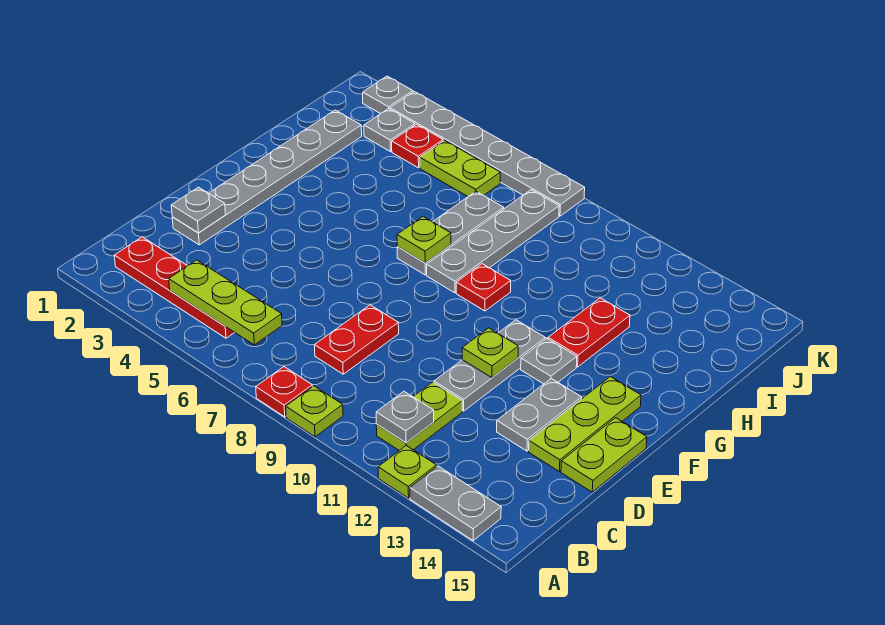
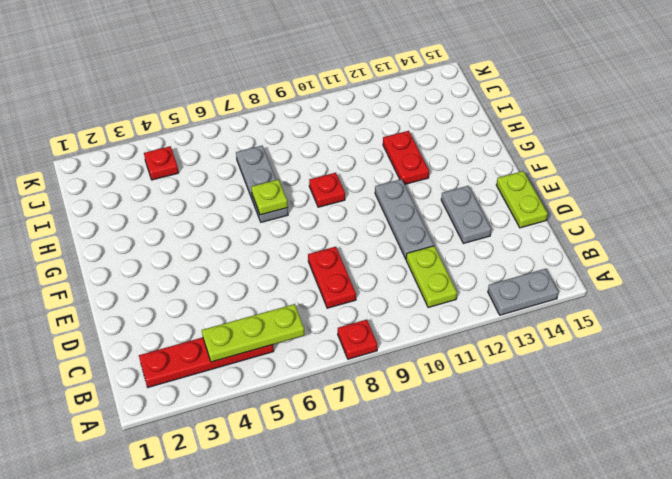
none -> lime 1x1 plate [286,386,343,437]
none -> lime 1x1 plate [378,446,436,498]
none -> grey 1x6 plate [172,110,362,245]

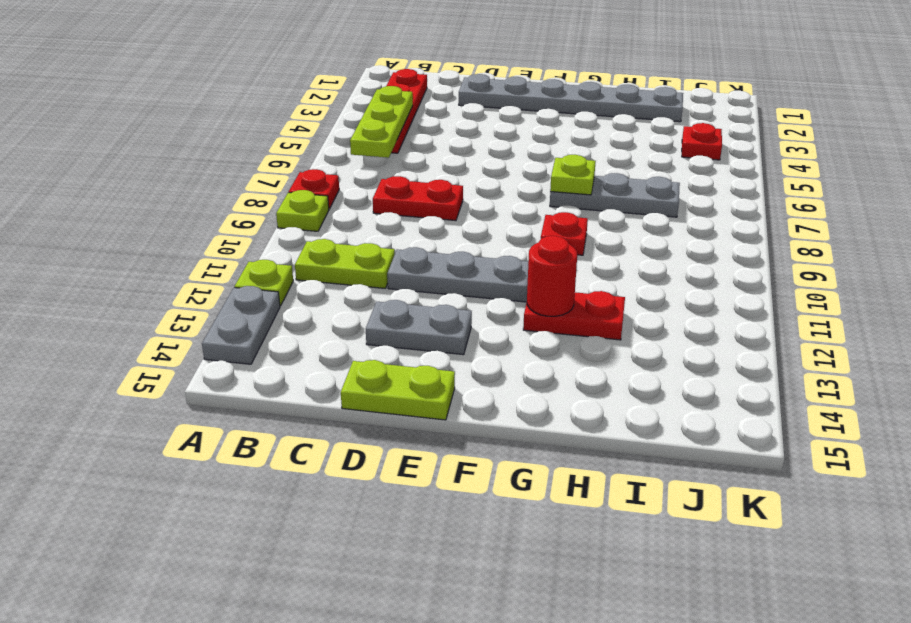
red 1x1 round brick [527,236,577,316] -> none
none -> lime 1x3 plate [529,377,641,471]
none -> grey 1x1 plate [521,339,577,384]
none -> grey 1x4 plate [427,190,559,293]

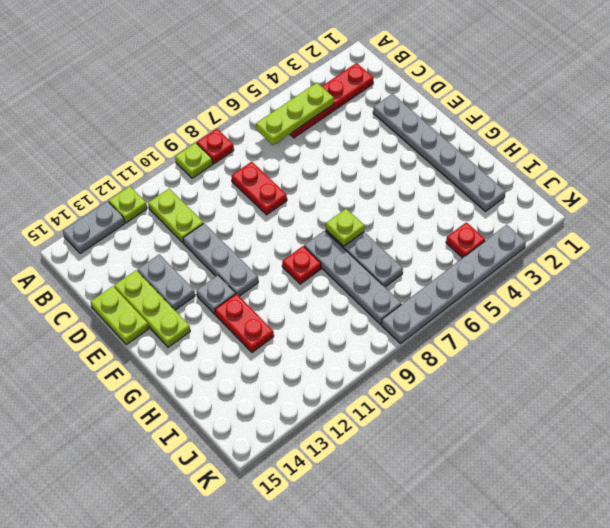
none -> grey 1x1 plate [364,109,415,152]
none -> lime 1x2 plate [420,140,500,197]
none -> grey 1x1 plate [363,76,413,114]

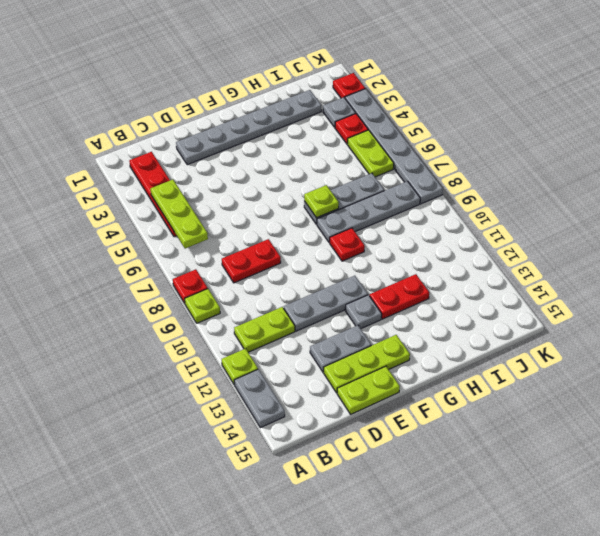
red 1x1 plate [333,73,365,98] -> grey 1x1 plate [363,76,413,114]
none -> grey 1x1 plate [376,391,434,443]
none -> grey 1x1 plate [171,187,225,233]
none -> lime 1x1 plate [462,328,518,377]

